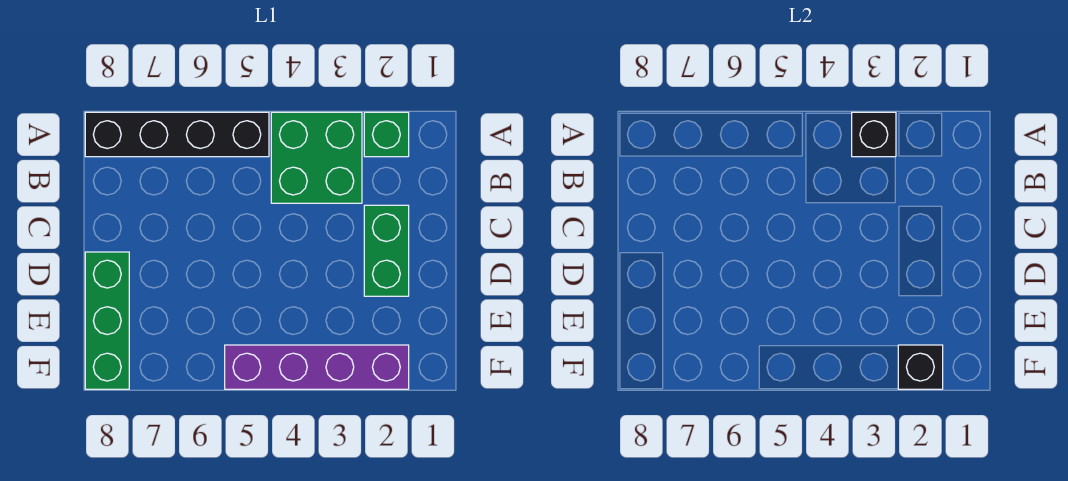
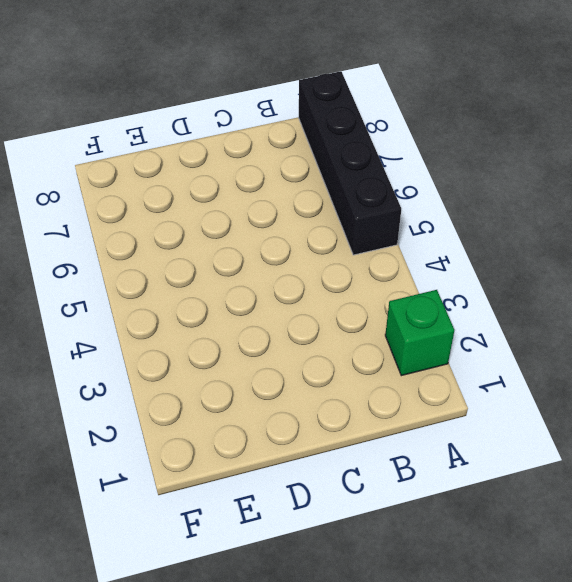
none -> green 2x2 brick [271,112,362,203]
none -> green 1x2 brick [364,205,409,296]

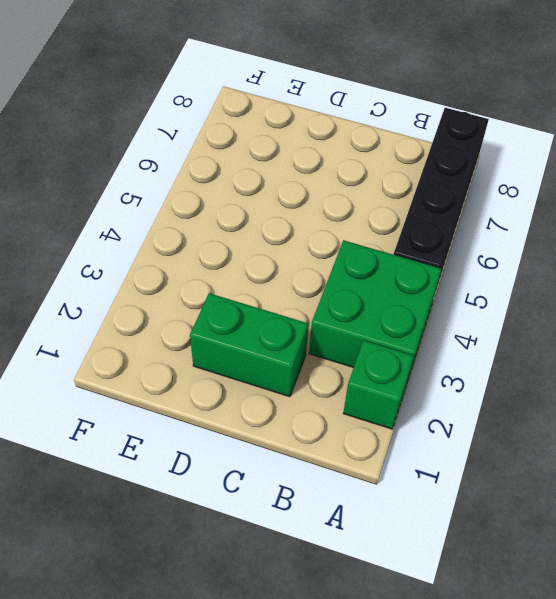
none -> green 1x3 brick [85,252,129,389]
none -> purple 1x4 brick [225,345,409,389]

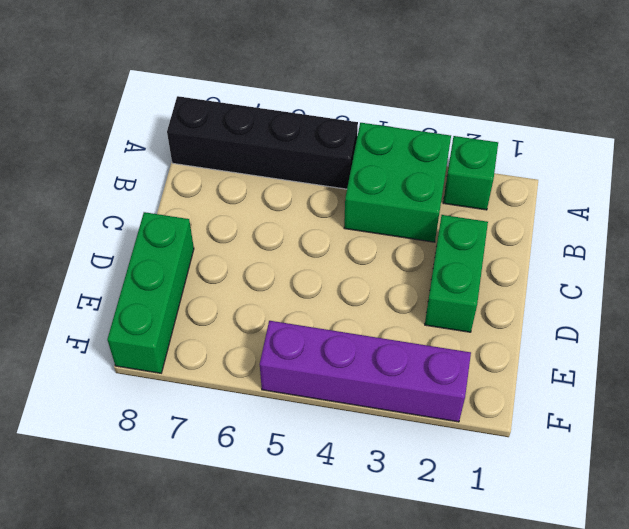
none -> black 1x1 brick [852,112,896,157]
none -> black 1x1 brick [898,345,943,389]

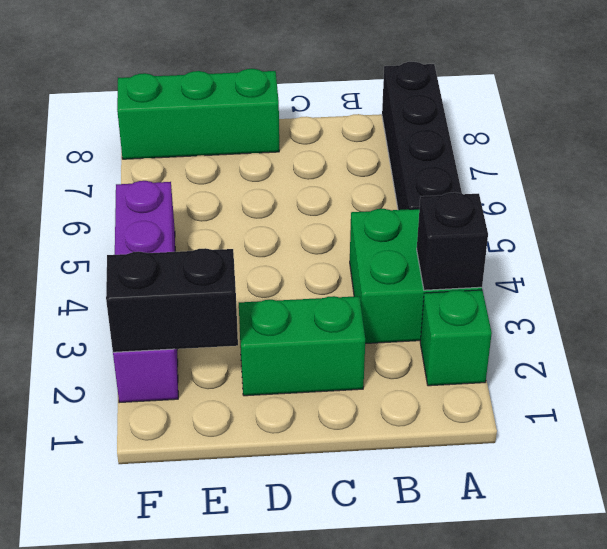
black 1x2 brick [106,248,238,352] -> black 1x1 brick [898,345,943,389]

